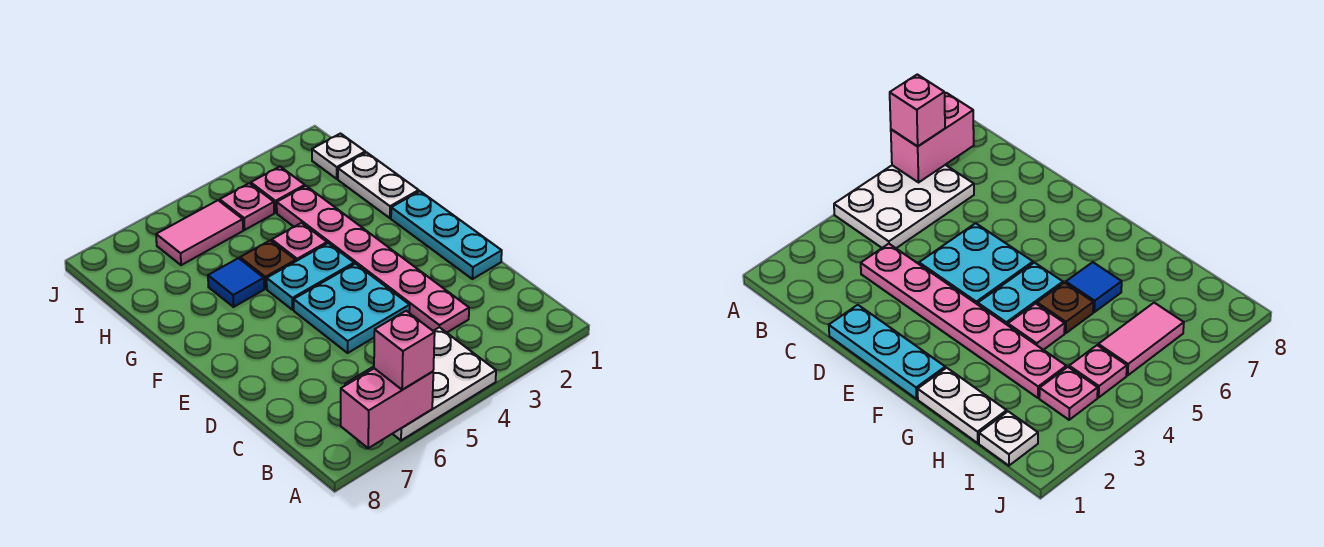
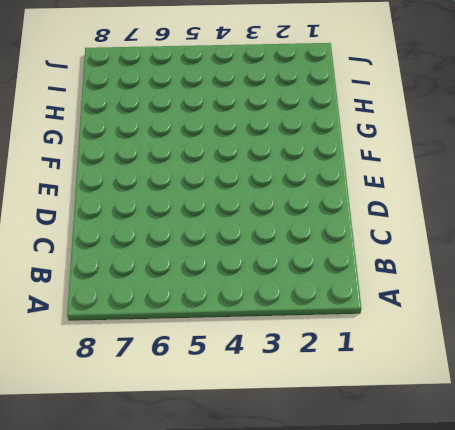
none -> white 2x3 plate [345,327,496,440]
none -> pink 1x6 plate [277,186,469,333]
none -> cyan 1x3 plate [391,191,502,279]

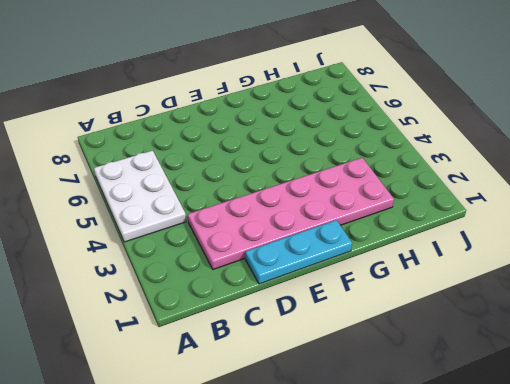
pink 2x6 plate [188,158,394,269] -> pink 1x6 plate [277,186,469,333]
none -> cyan 2x2 plate [294,264,410,353]
none -> cyan 1x2 plate [267,243,354,310]
none -> white 1x2 plate [338,152,419,218]

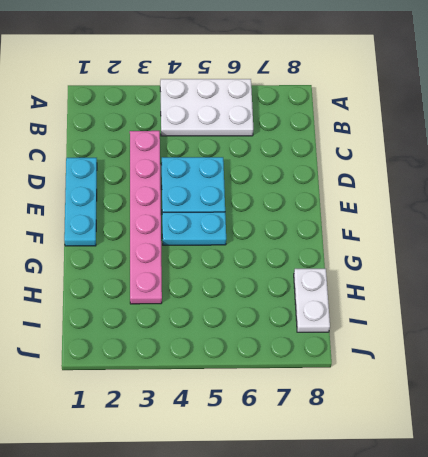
white 1x2 plate [294,269,330,332] -> white 1x2 plate moved to [338,152,419,218]
none -> pink 1x1 plate [272,223,327,261]
none -> brown 1x1 plate [240,240,296,289]
none -> blue 1x1 tile [208,258,264,307]

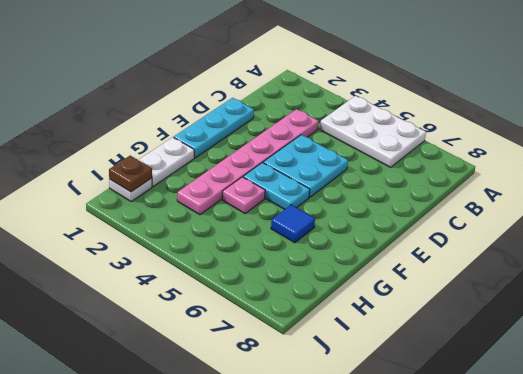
brown 1x1 plate [109,156,152,192] -> brown 1x1 plate moved to [240,240,296,289]
none -> pink 1x1 plate [251,167,305,213]
none -> pink 1x1 plate [220,183,274,230]
none -> pink 1x2 tile [156,200,243,265]

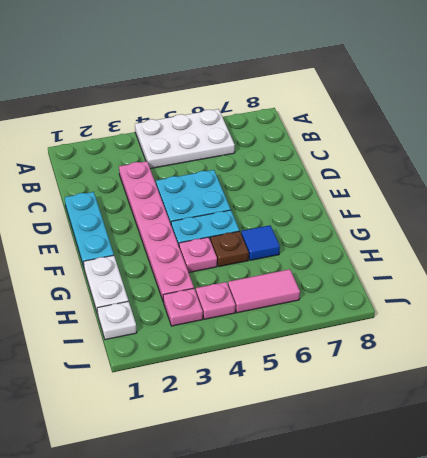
none -> pink 1x2 brick [341,368,433,448]
none -> pink 1x1 brick [374,311,435,390]

